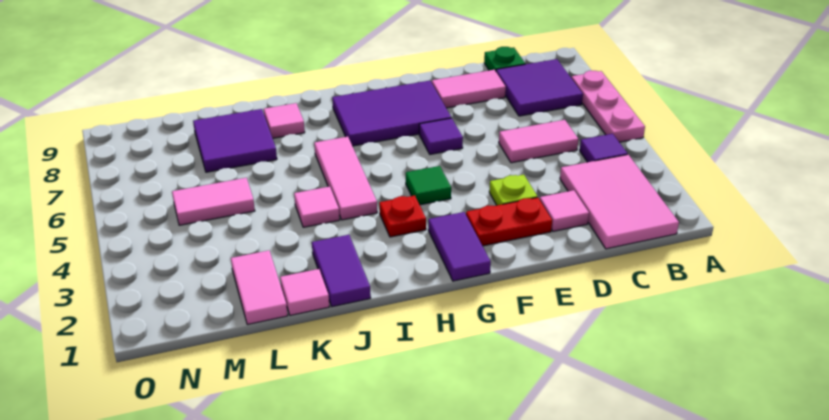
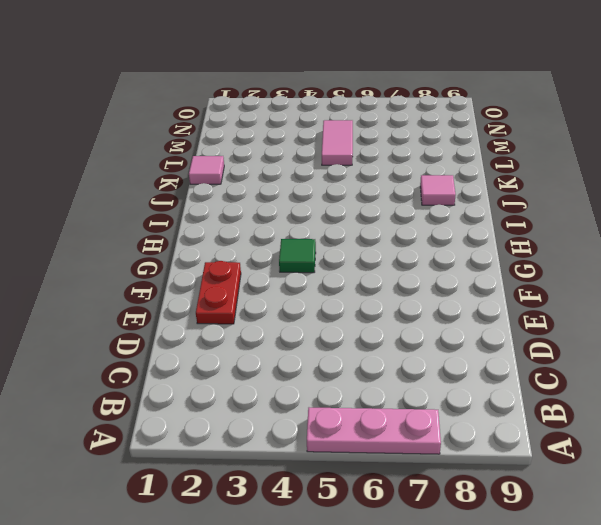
none -> pink 2x3 tile [560,155,679,249]
none -> purple 1x1 tile [580,134,627,162]
none -> purple 2x2 tile [496,59,583,116]

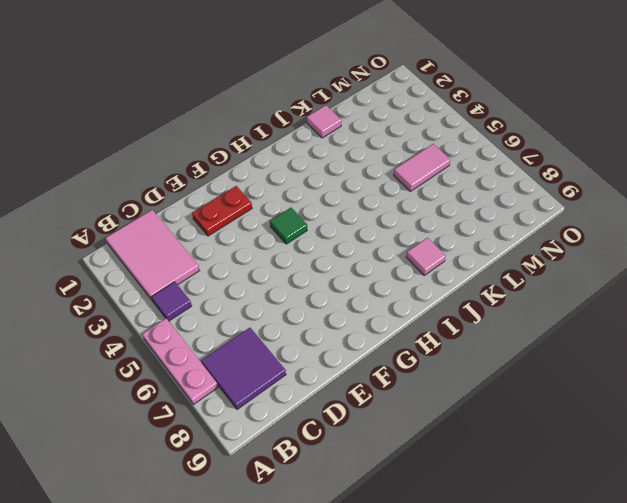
none -> pink 1x2 tile [499,120,578,163]
none -> green 1x1 plate [484,47,525,71]
none -> pink 1x1 tile [540,190,589,231]

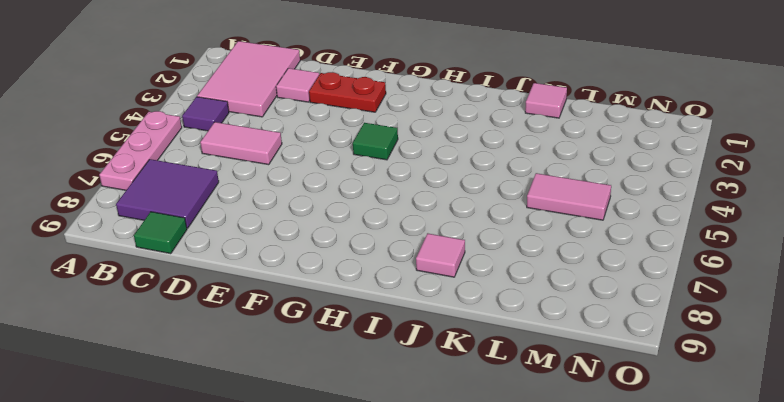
green 1x1 tile [134,212,187,254] -> green 1x1 plate [484,47,525,71]
none -> pink 1x2 tile [432,70,506,108]
none -> lime 1x1 plate [489,175,537,205]
none -> purple 1x1 tile [419,118,463,154]

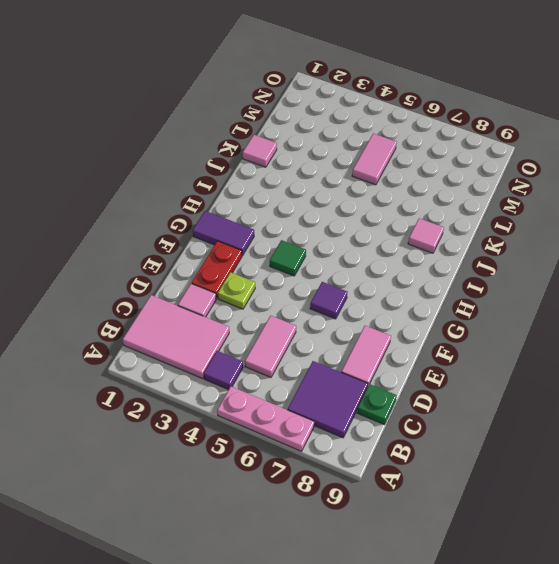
none -> purple 2x3 tile [332,81,451,146]
none -> red 1x1 plate [379,195,426,237]
none -> pink 1x3 tile [314,137,377,220]

